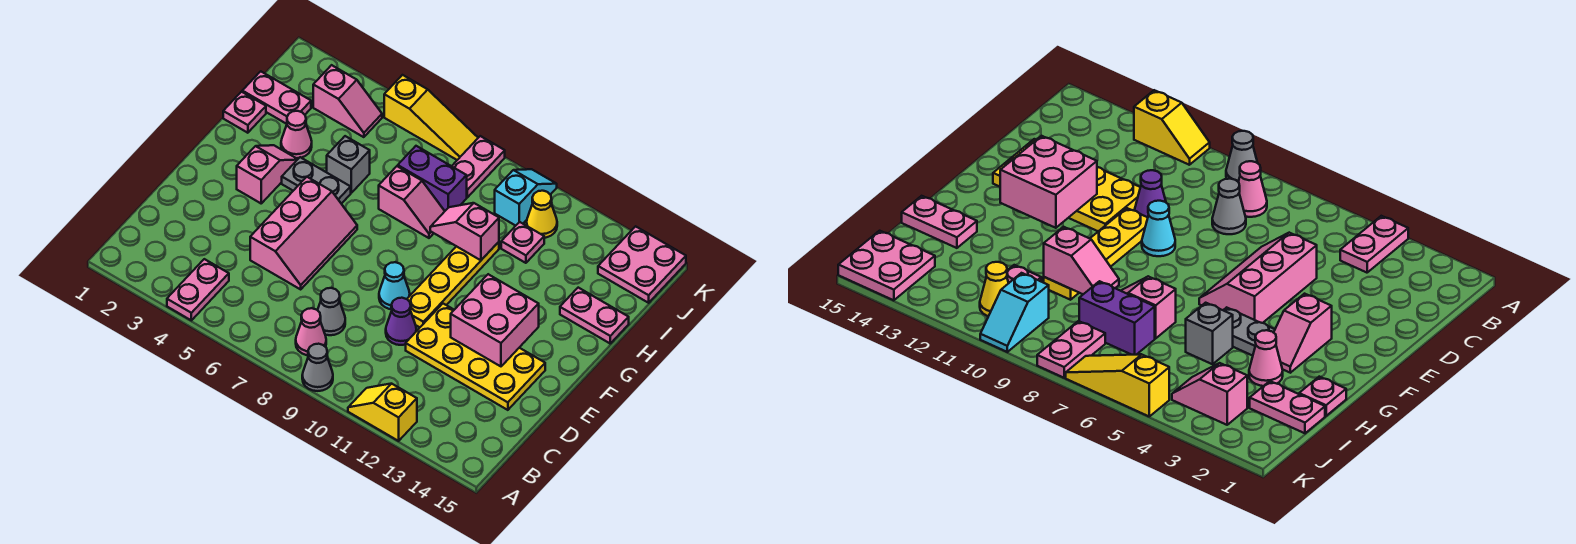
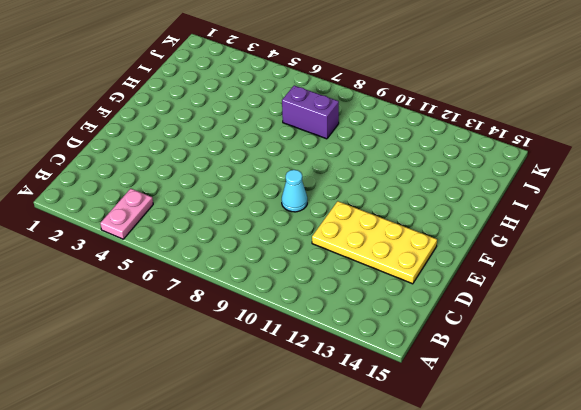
none -> grey 1x1 cone [302,344,333,391]
none -> yellow 1x2 slope [348,384,417,441]
none -> pink 1x1 cone [296,308,326,355]

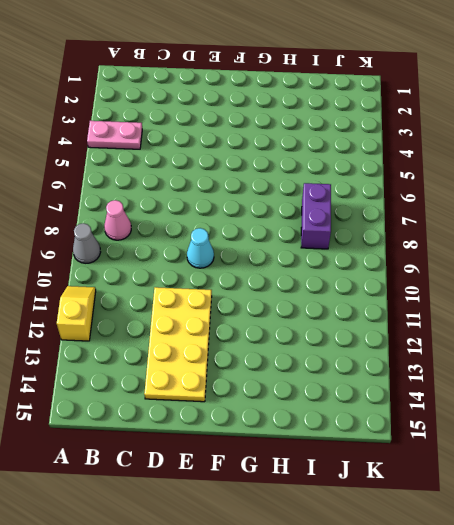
none -> grey 1x1 cone [318,288,345,335]
none -> pink 2x3 slope [250,177,357,289]
none -> purple 1x1 cone [386,298,416,345]

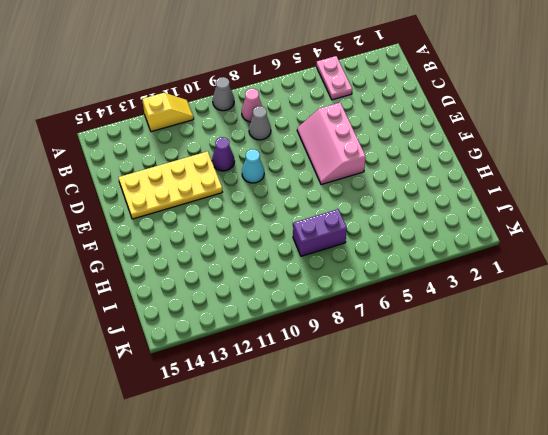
none -> yellow 1x4 plate [407,242,499,327]
none -> pink 1x2 slope [237,145,298,203]
none -> grey 1x2 plate [282,157,351,204]

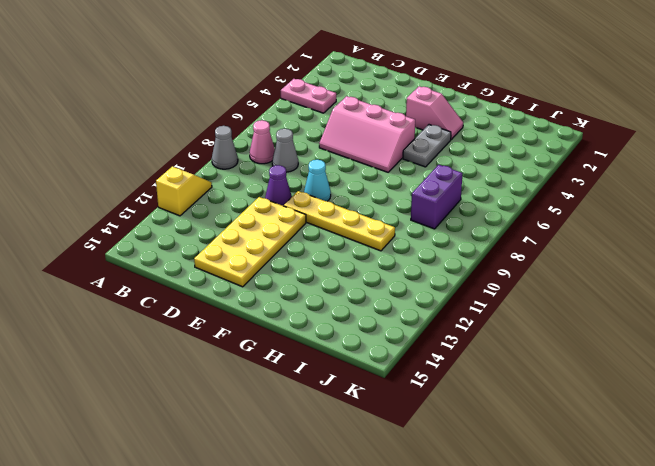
none -> pink 1x1 plate [223,92,266,133]
none -> pink 1x1 cone [281,111,312,158]
none -> grey 1x1 brick [327,136,370,193]

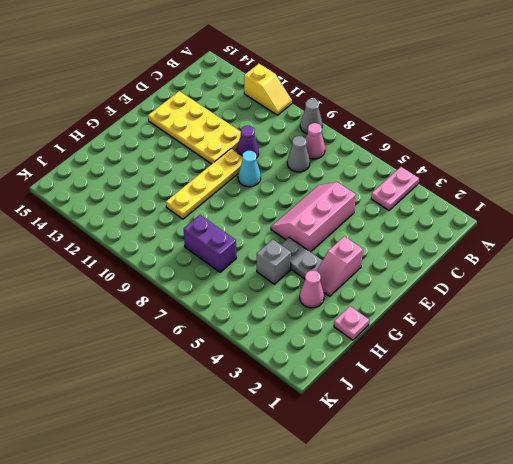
none -> pink 1x2 slope [379,166,445,238]
none -> pink 1x2 plate [560,288,629,343]
none -> pink 1x2 plate [242,71,311,124]

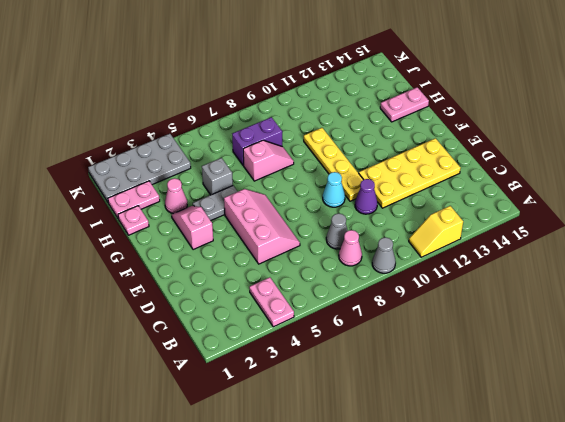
grey 2x4 plate [88,134,191,202] -> pink 1x2 slope [313,65,382,137]
none -> pink 1x1 plate [501,222,544,263]
none -> pink 1x2 plate [452,136,505,197]
none -> cyan 1x2 slope [495,169,557,226]

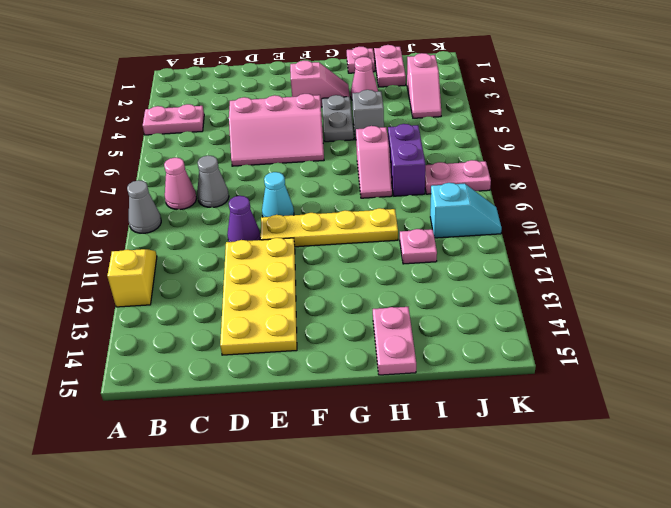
none -> yellow 1x1 cone [527,191,557,238]
none -> pink 2x2 plate [598,226,686,303]
none -> yellow 1x3 slope [384,75,478,160]

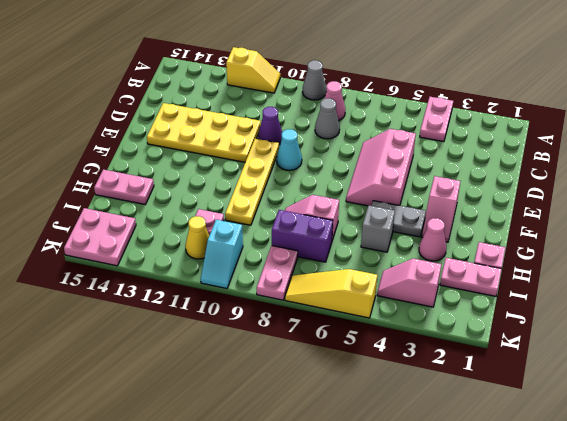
none -> pink 2x2 brick [451,274,539,366]
none -> pink 1x2 slope [430,203,499,260]

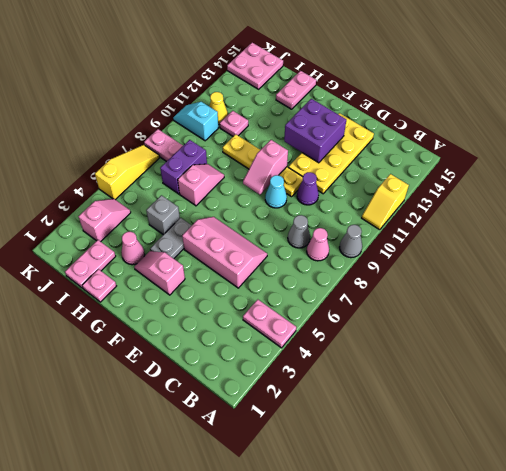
purple 2x2 brick [284,99,346,163] -> pink 2x2 brick [451,274,539,366]
pink 1x2 slope [243,140,288,194] -> pink 1x2 slope moved to [430,203,499,260]

